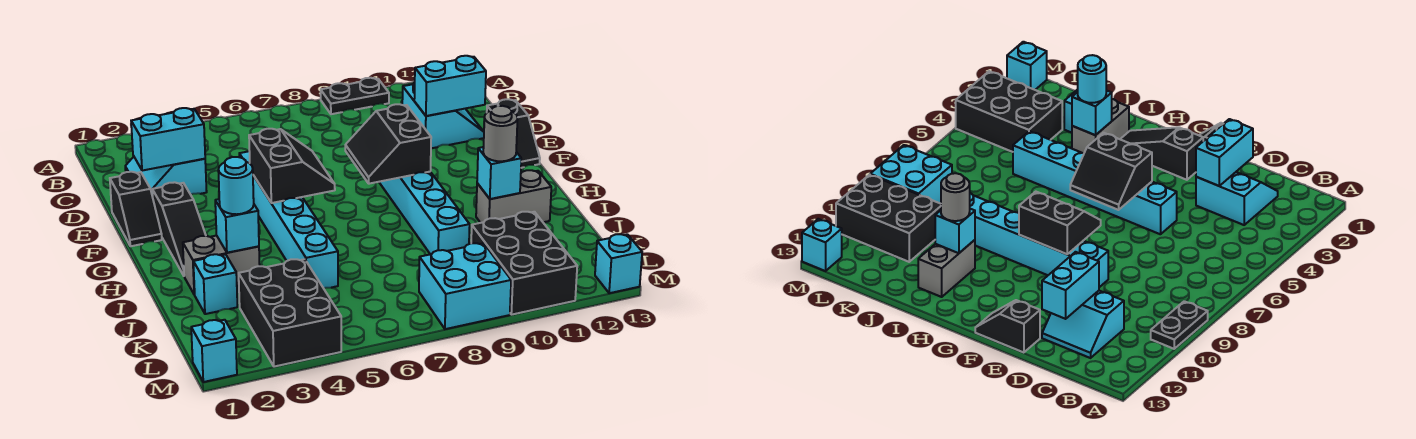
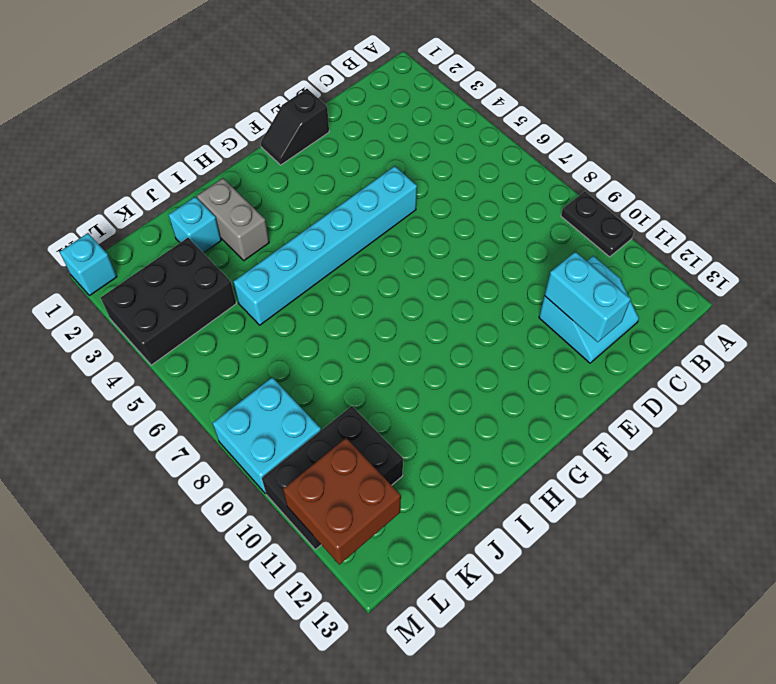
brown 2x2 brick [283,438,401,565] -> none
none -> cyan 2x2 slope [125,157,207,197]
none -> cyan 1x6 brick [379,172,470,254]
none -> black 1x2 slope [487,99,540,168]

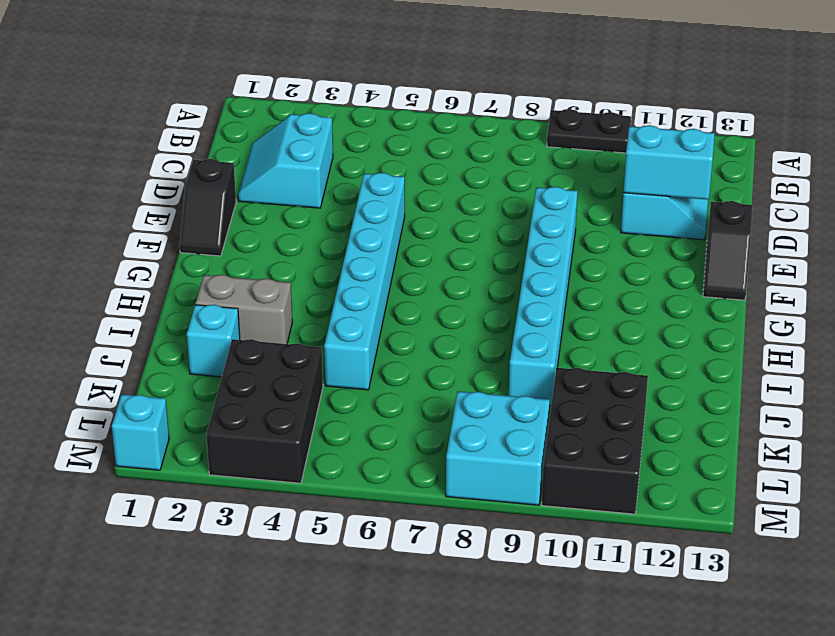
none -> black 1x3 slope [152,182,206,275]
none -> grey 1x2 brick [476,170,551,223]
none -> cyan 1x1 brick [595,234,642,293]

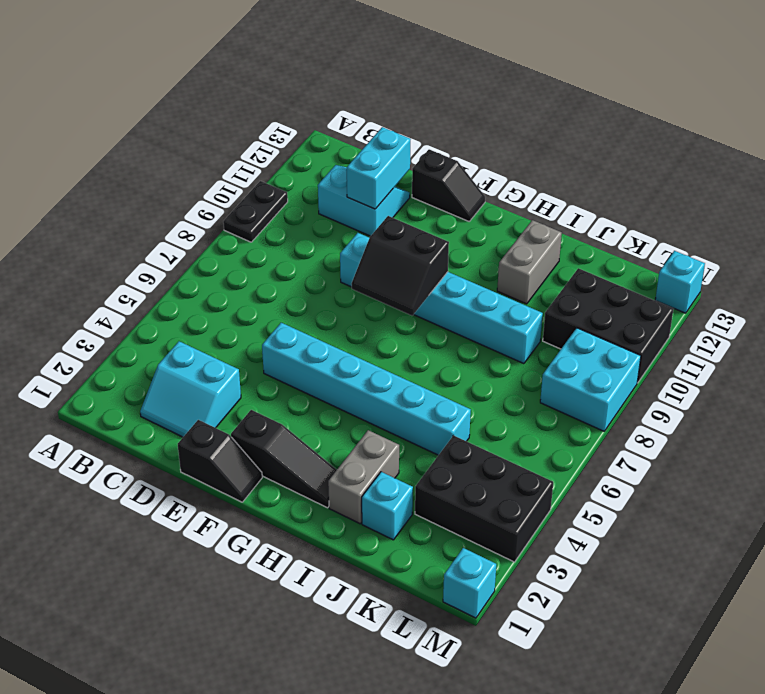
none -> cyan 1x2 brick [131,108,205,171]
none -> black 2x2 slope [249,129,335,203]
none -> cyan 1x1 brick [215,199,259,253]

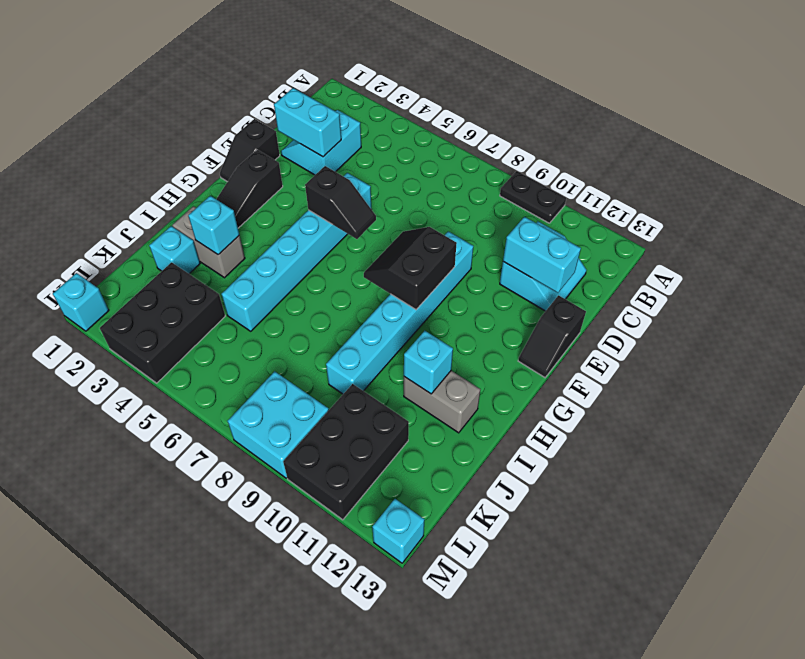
black 1x2 slope [305,166,376,239] -> black 2x2 slope [249,129,335,203]
none -> cyan 1x1 round brick [218,157,254,214]
none -> grey 1x1 round brick [483,106,518,161]

